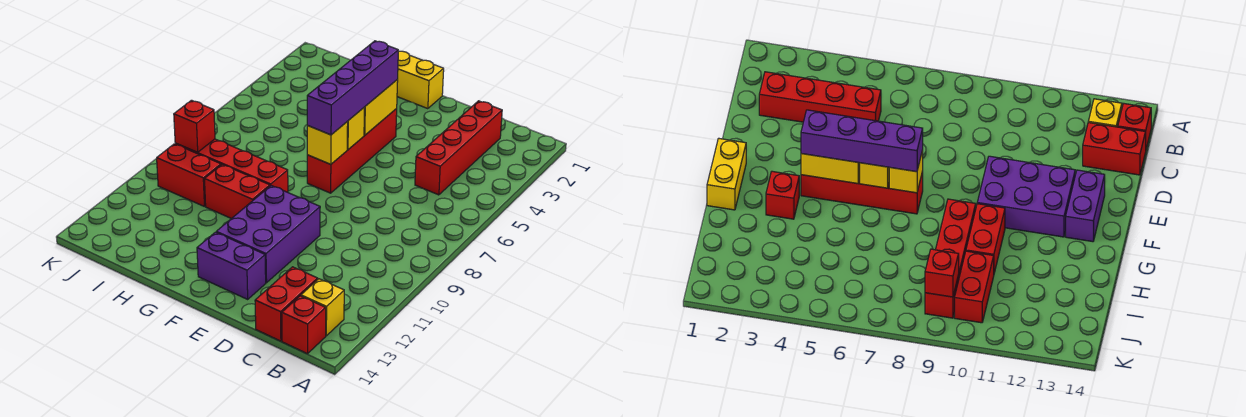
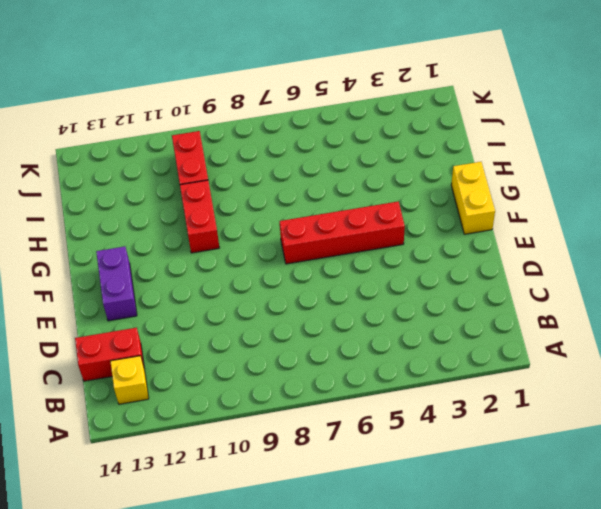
none -> red 1x1 brick [282,296,326,354]
none -> red 1x4 brick [415,101,502,195]
none -> purple 2x3 brick [216,186,320,283]

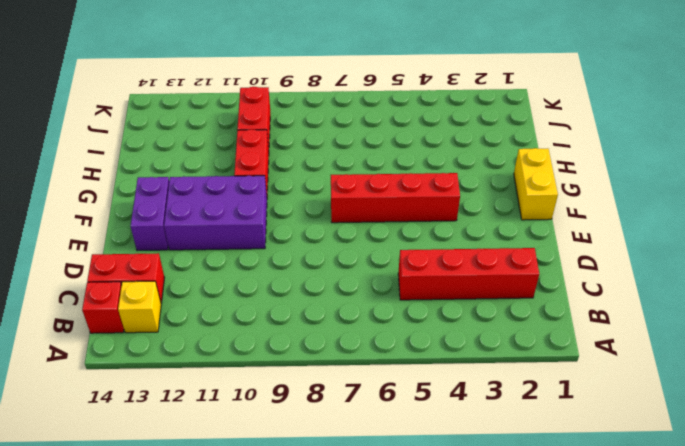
none -> red 1x1 brick [766,171,799,219]
none -> red 1x4 brick [175,139,288,192]
none -> yellow 1x2 brick [364,79,398,135]

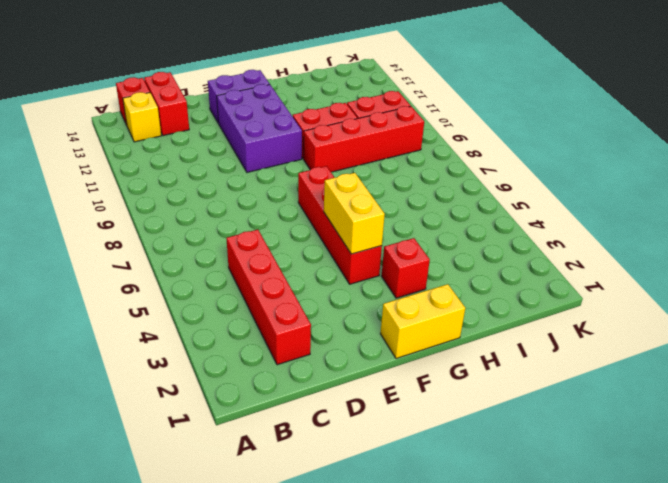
none -> yellow 1x1 brick [347,107,365,150]
none -> yellow 1x1 brick [307,121,348,164]
none -> red 1x1 brick [174,100,215,152]

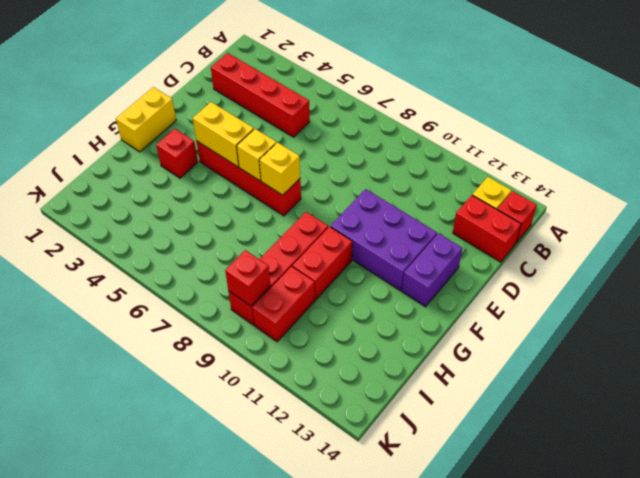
none -> purple 1x4 brick [307,41,398,135]

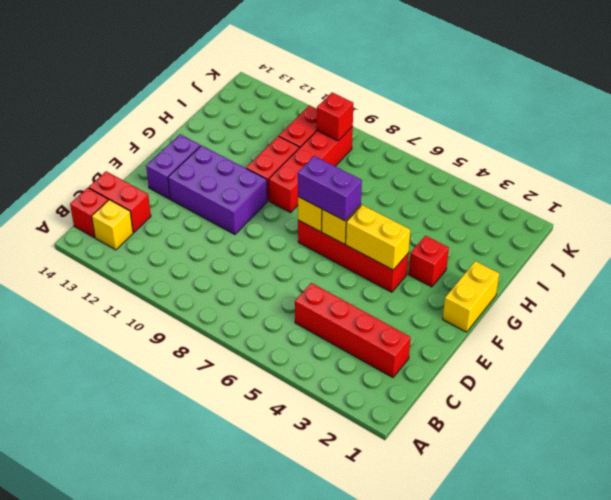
purple 1x2 brick [298,156,362,221] -> purple 1x4 brick [307,41,398,135]

